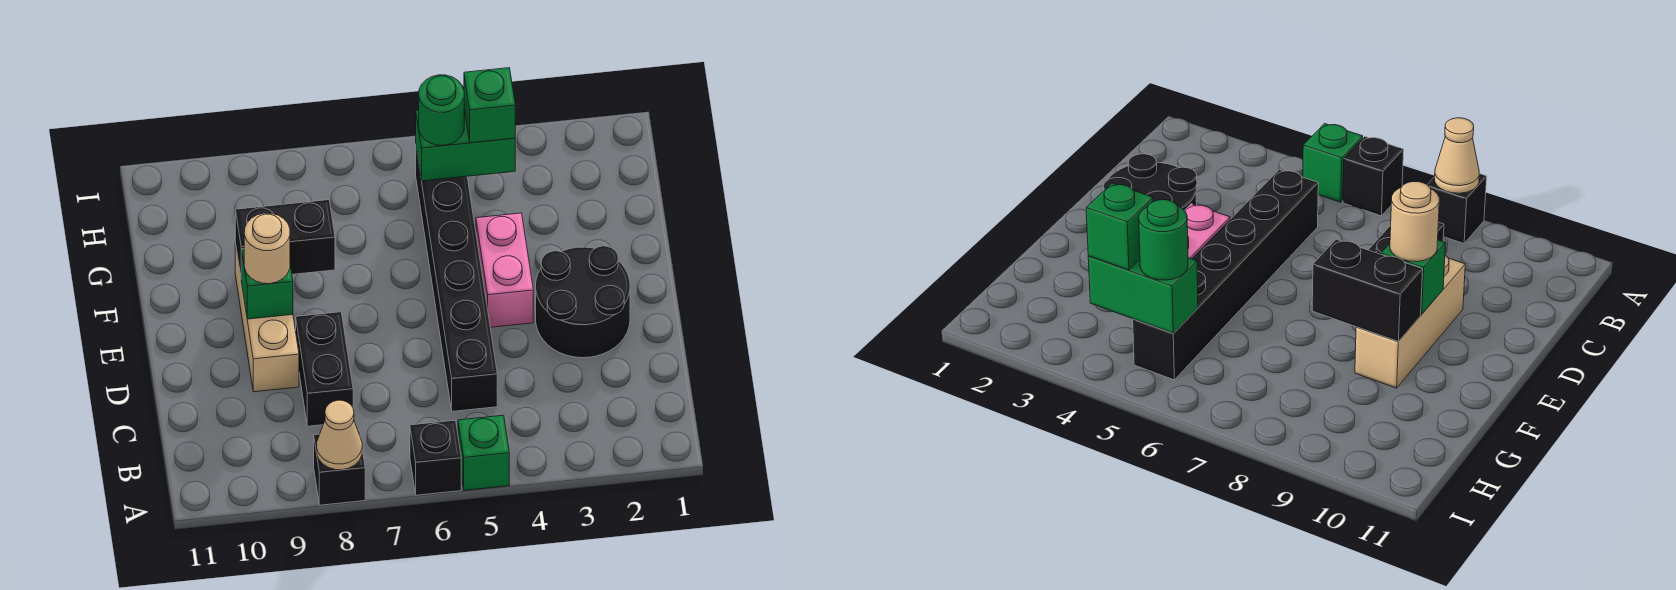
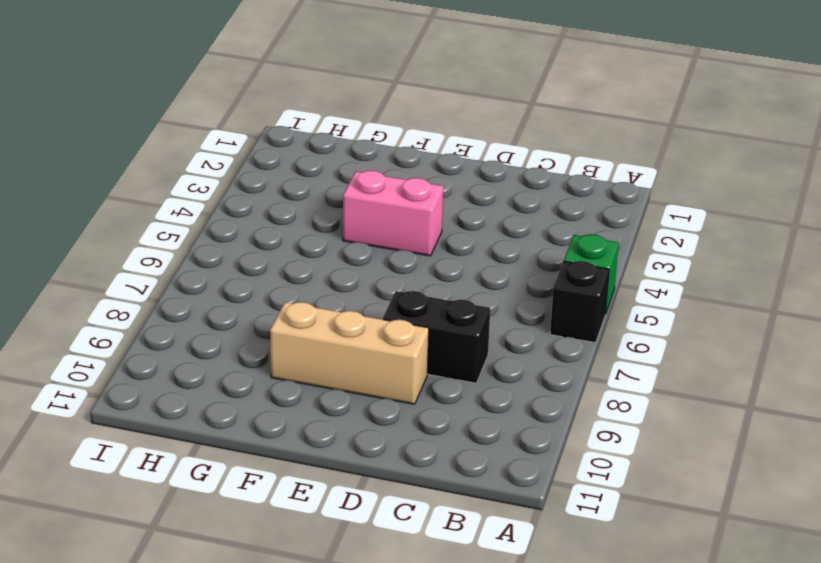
none -> black 1x1 brick [314,430,365,505]
none -> black 1x6 brick [416,148,497,411]
none -> black 2x2 round brick [536,246,630,358]

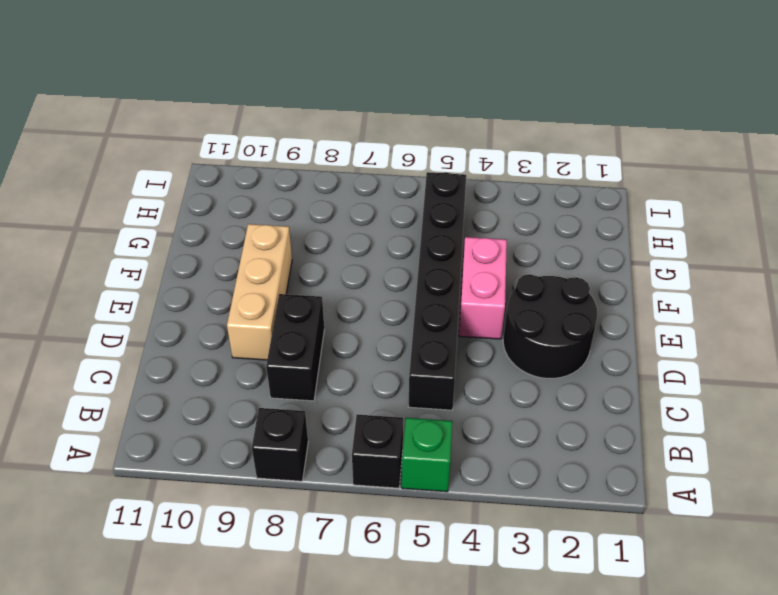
none -> tan 1x1 cone [317,400,362,470]
none -> green 1x1 brick [241,249,293,319]
none -> black 1x2 brick [235,200,335,279]

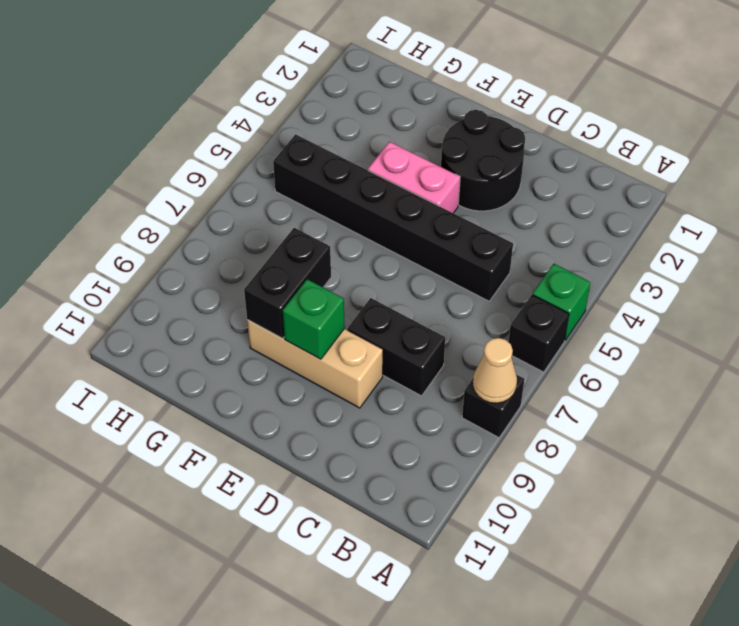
none -> green 1x2 brick [416,110,515,181]
none -> tan 1x1 round brick [244,213,290,284]
none -> green 1x1 brick [464,68,515,143]

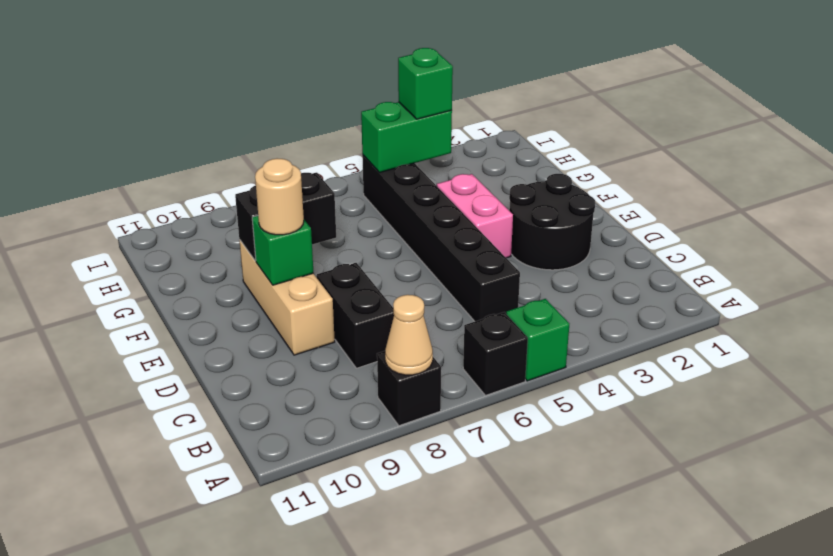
none -> green 1x1 round brick [419,75,464,145]

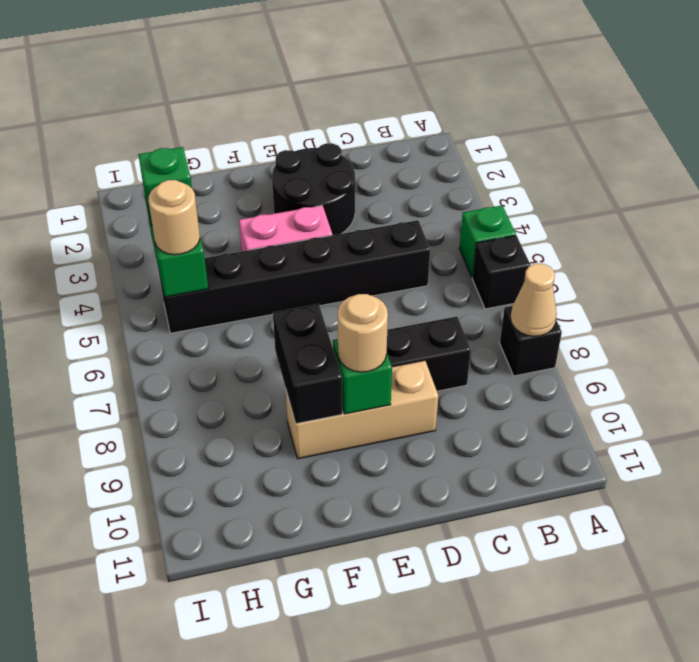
tan 1x1 round brick [148,180,200,255] -> green 1x1 round brick [419,75,464,145]

